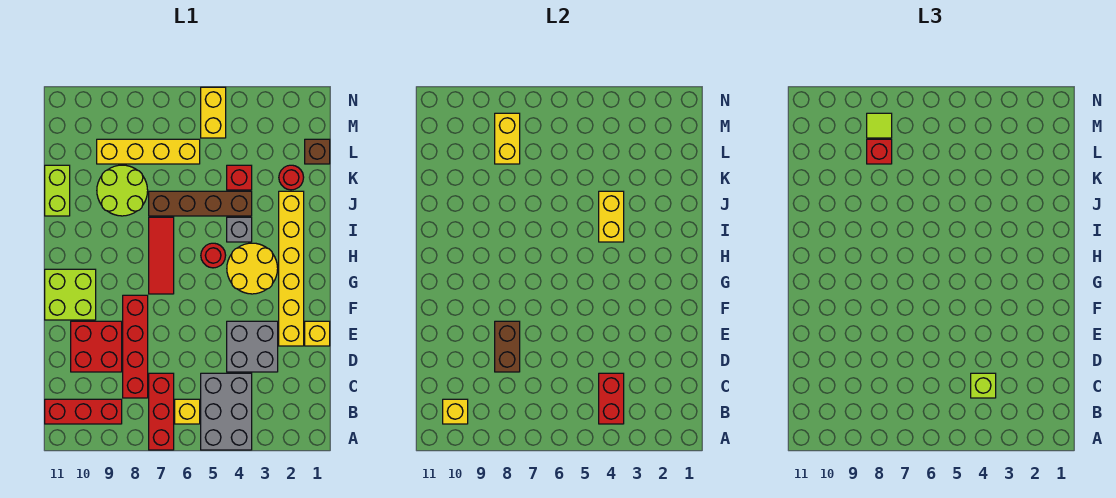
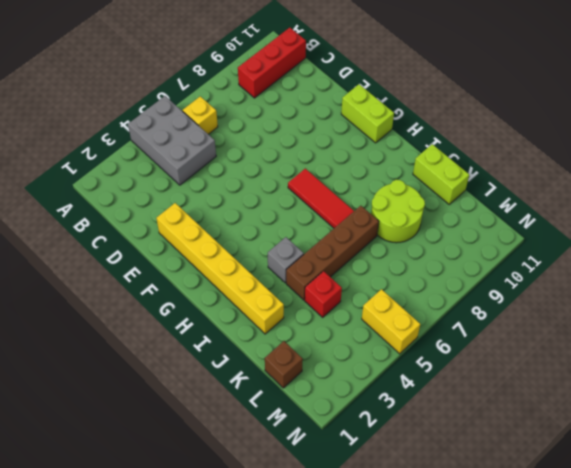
lime 1x2 brick [341,84,394,143] -> lime 2x2 brick [45,269,96,320]
none -> red 1x3 brick [149,373,174,450]
none -> red 1x4 brick [123,295,148,398]
none -> grey 2x2 brick [227,321,278,372]
none -> red 2x2 brick [71,321,122,372]

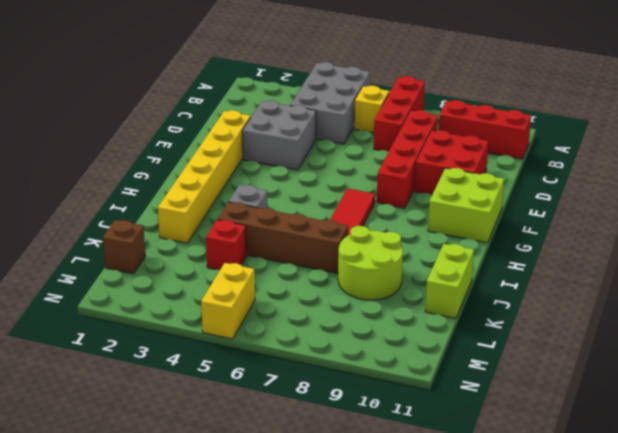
none -> yellow 1x1 brick [305,321,330,346]
none -> yellow 2x2 round brick [227,243,278,294]
none -> red 1x1 round brick [201,243,226,268]
none -> red 1x1 round brick [279,165,304,190]

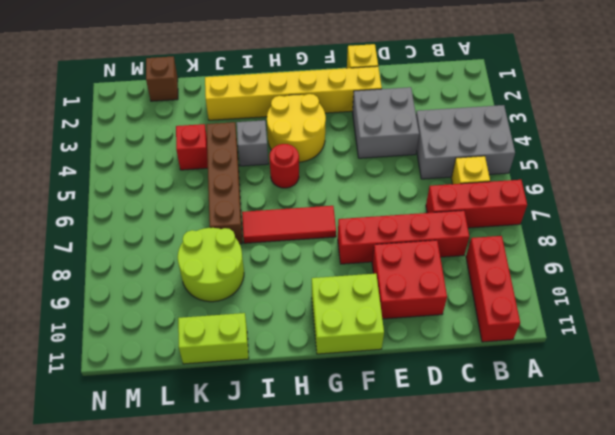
none -> red 1x1 round brick [279,165,304,190]
none -> yellow 1x4 brick [97,139,200,164]
none -> yellow 1x2 brick [201,87,226,138]
none -> red 1x2 brick [599,373,624,424]

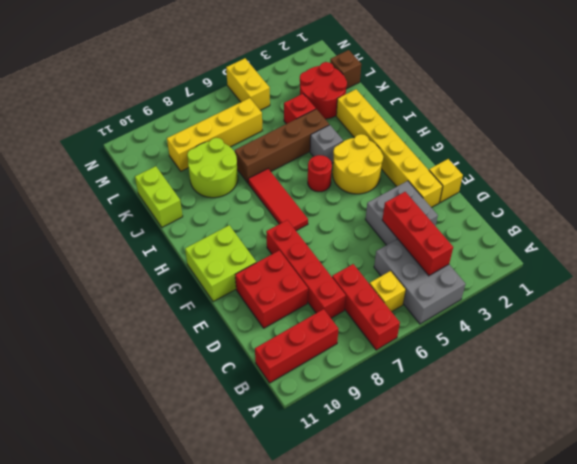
red 1x3 brick [382,192,453,276] -> red 1x2 brick [599,373,624,424]
red 2x2 round brick [300,62,347,119] -> red 1x1 round brick [279,165,304,190]
none -> yellow 1x1 brick [443,399,468,424]
none -> brown 1x2 brick [495,321,520,372]
none -> yellow 1x2 brick [599,191,624,242]
none -> yellow 1x2 brick [495,113,520,164]

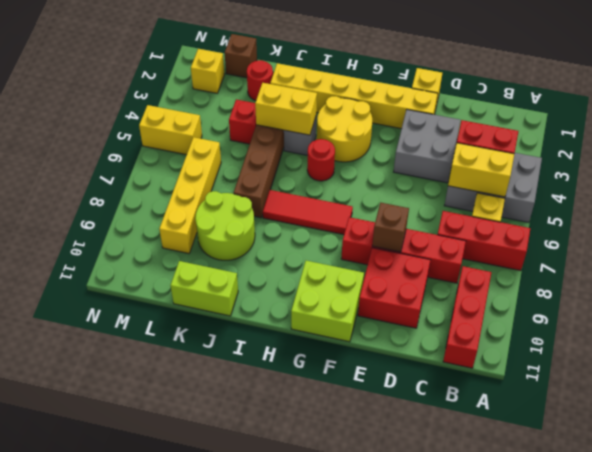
yellow 1x2 brick [448,143,514,197] -> yellow 1x2 brick moved to [495,113,520,164]
brown 1x1 brick [372,203,409,252] -> brown 1x2 brick [495,321,520,372]
yellow 1x1 brick [191,49,224,93] -> yellow 1x1 brick moved to [443,399,468,424]
none -> lime 1x1 brick [971,373,996,398]
none -> red 1x1 brick [867,139,892,164]
none -> lime 1x1 tile [867,113,892,138]

